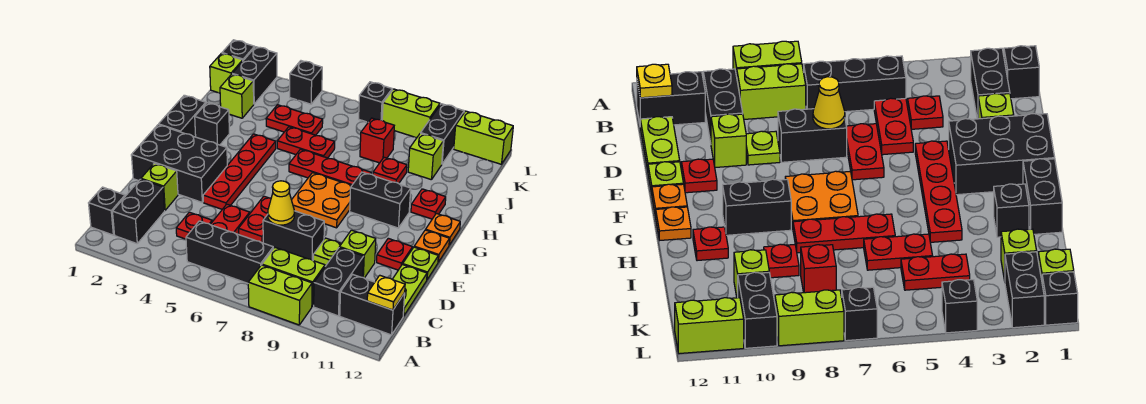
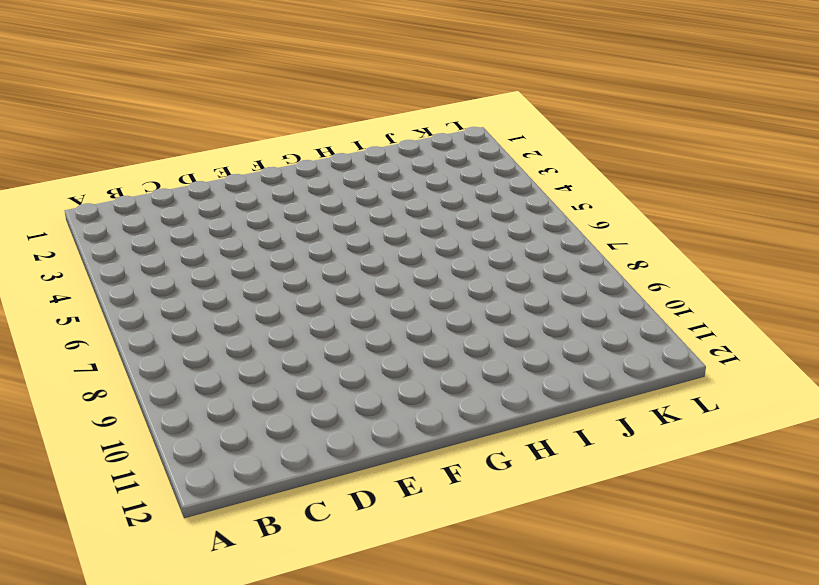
none -> lime 1x2 brick [248,265,312,325]
none -> black 1x1 brick [89,187,125,235]
none -> black 1x2 brick [112,179,165,244]
none -> black 1x3 brick [186,221,273,283]

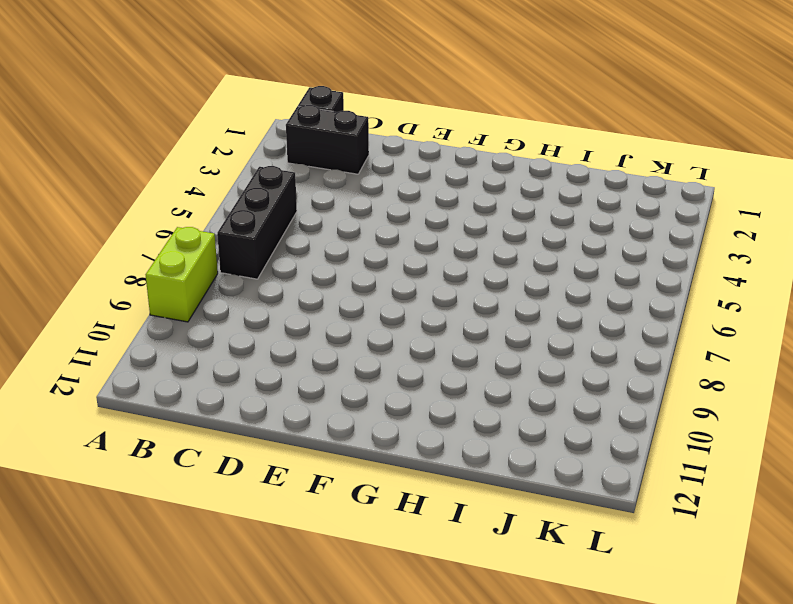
none -> lime 1x2 brick [262,247,325,306]
none -> black 1x2 brick [314,248,364,316]
none -> black 1x2 brick [340,275,405,335]
none -> red 1x1 plate [176,212,212,239]

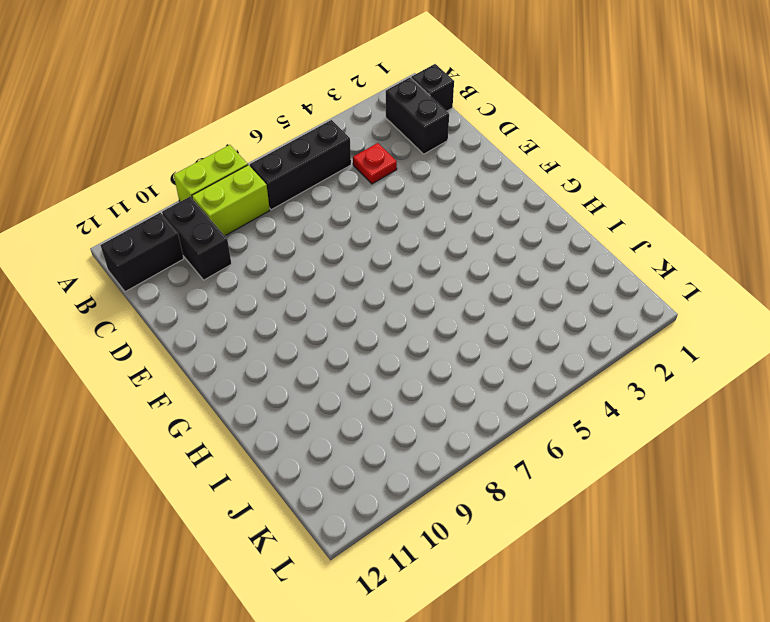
none -> red 1x2 plate [210,204,250,234]
none -> lime 1x2 plate [392,264,427,316]
none -> lime 1x1 brick [141,163,178,210]
none -> red 1x2 plate [239,196,271,243]

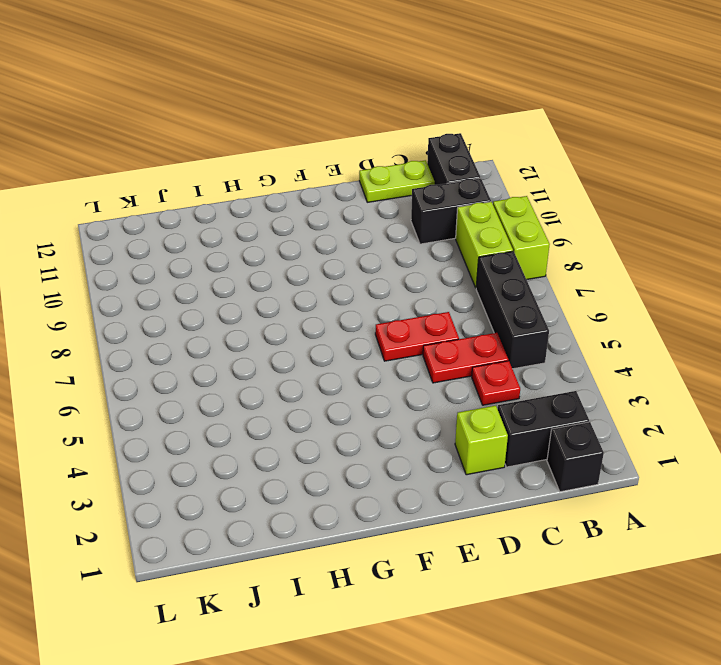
none -> black 1x2 brick [263,211,324,260]
none -> lime 1x1 plate [313,238,341,266]
none -> lime 1x1 brick [339,230,376,278]
none -> black 2x3 brick [131,125,227,202]

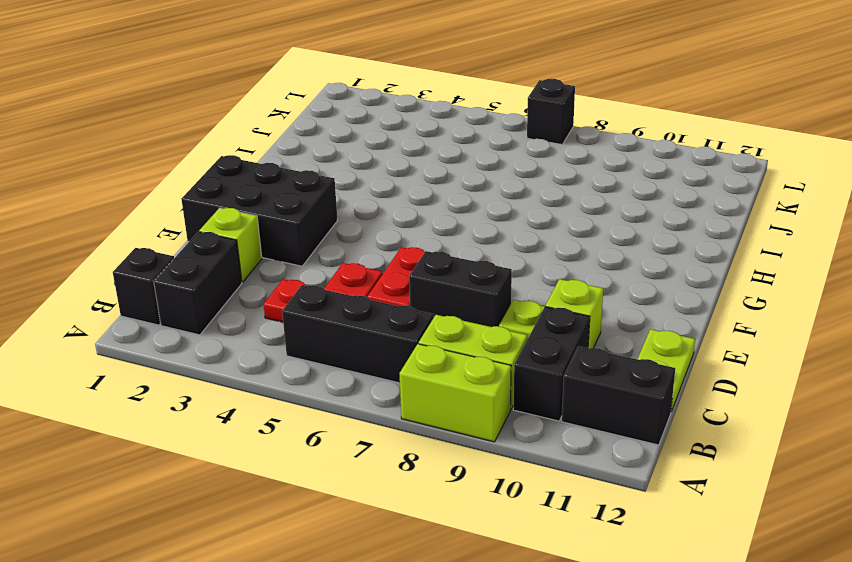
none -> red 1x4 plate [203,134,276,209]
none -> red 1x1 plate [377,238,412,270]
none -> lime 1x1 plate [403,247,438,279]
none -> orange 2x2 plate [292,173,352,228]

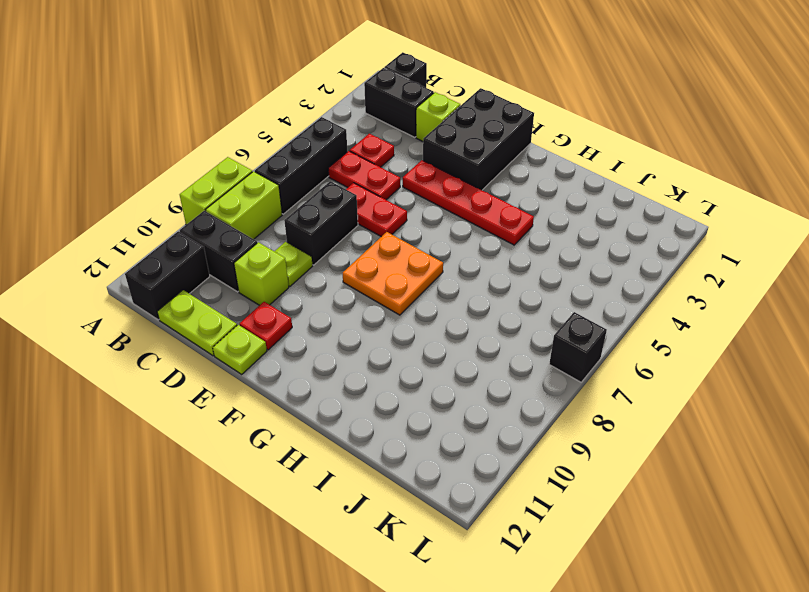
none -> orange 1x1 plate [414,230,449,262]
none -> black 1x2 brick [159,95,206,137]
none -> black 1x2 brick [350,172,411,228]
none -> orange 1x1 plate [426,213,460,245]

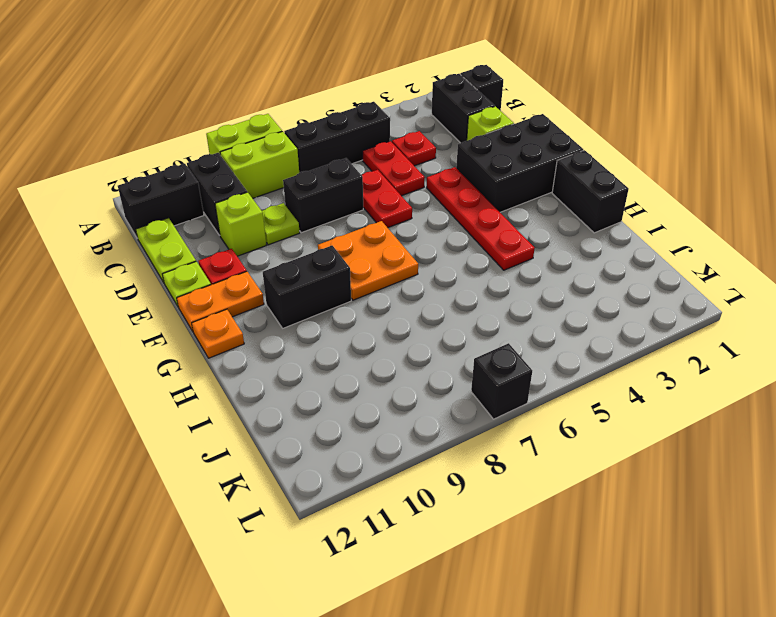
orange 1x2 plate [177,272,264,331] -> orange 1x1 plate [414,230,449,262]
none -> black 1x1 brick [195,103,229,145]
none -> red 1x3 plate [289,149,371,185]
none -> red 1x1 plate [411,189,446,219]
none -> red 1x2 plate [277,127,335,158]

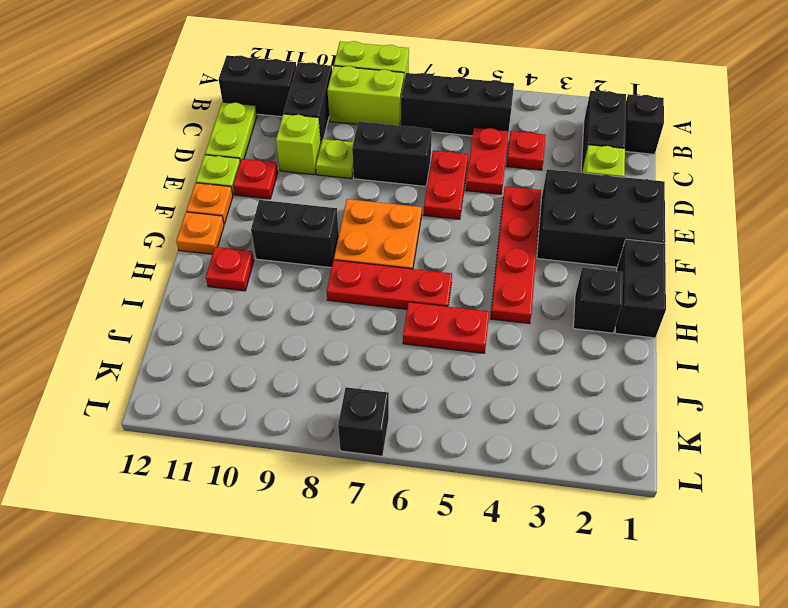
none -> red 1x1 plate [373,157,407,183]
none -> lime 1x1 brick [220,74,254,118]
none -> red 1x2 plate [266,105,323,135]
none -> red 1x1 brick [360,118,394,163]

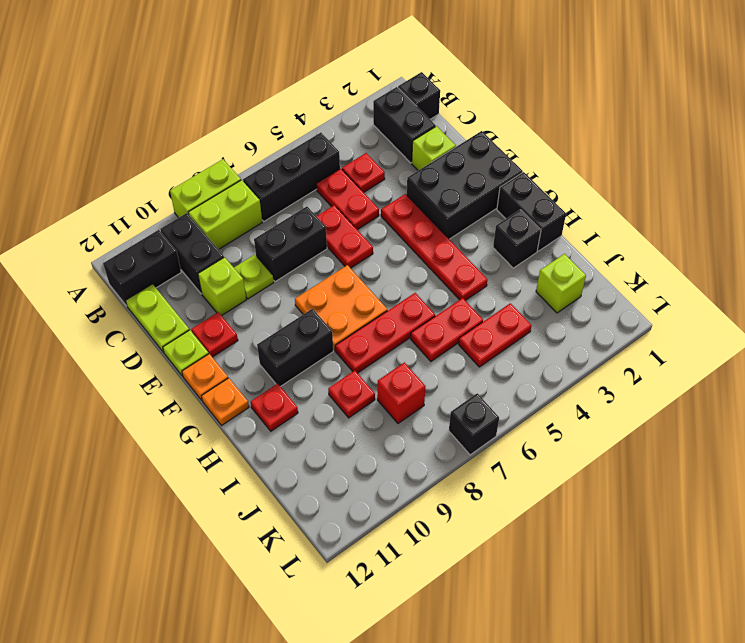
none -> lime 1x1 brick [408,133,443,180]
none -> lime 1x1 brick [210,53,243,93]
none -> black 1x2 brick [232,47,277,104]
none -> black 1x2 brick [421,104,464,164]

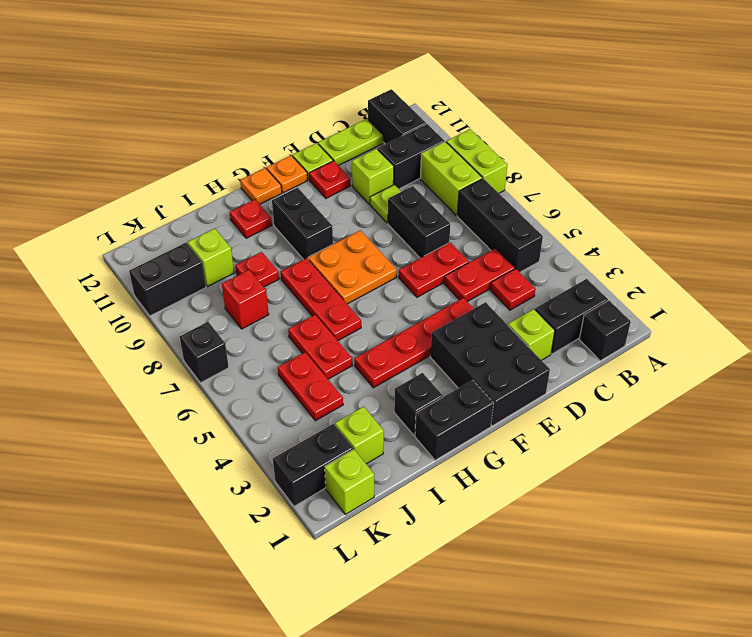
none -> black 1x1 brick [222,40,255,60]
none -> black 1x1 brick [289,61,322,104]
none -> lime 1x2 brick [382,89,440,138]
none -> lime 1x2 brick [454,111,513,164]

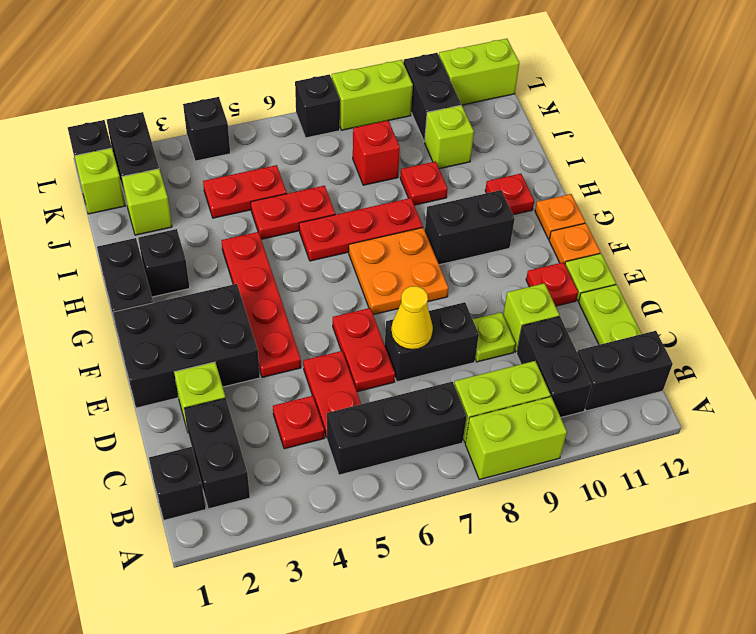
none -> yellow 1x1 plate [367,275,405,310]

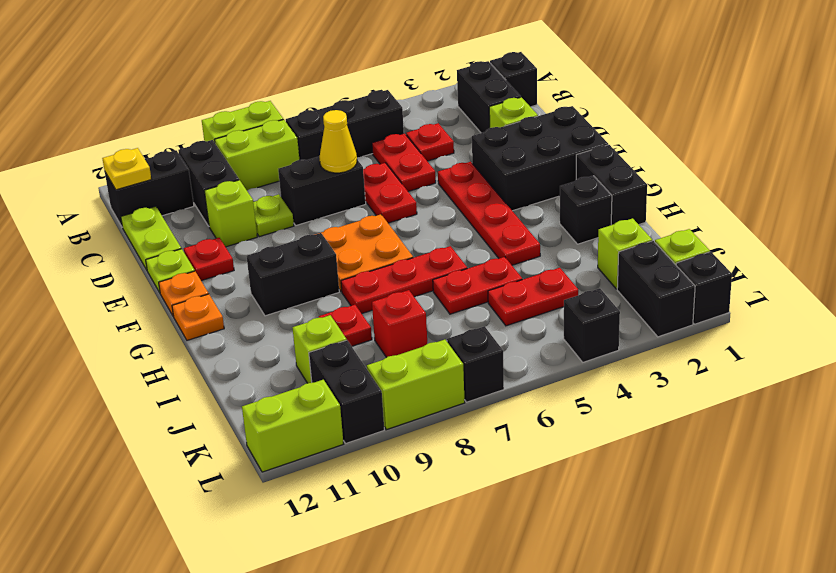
none -> red 1x1 plate [411,189,446,219]

